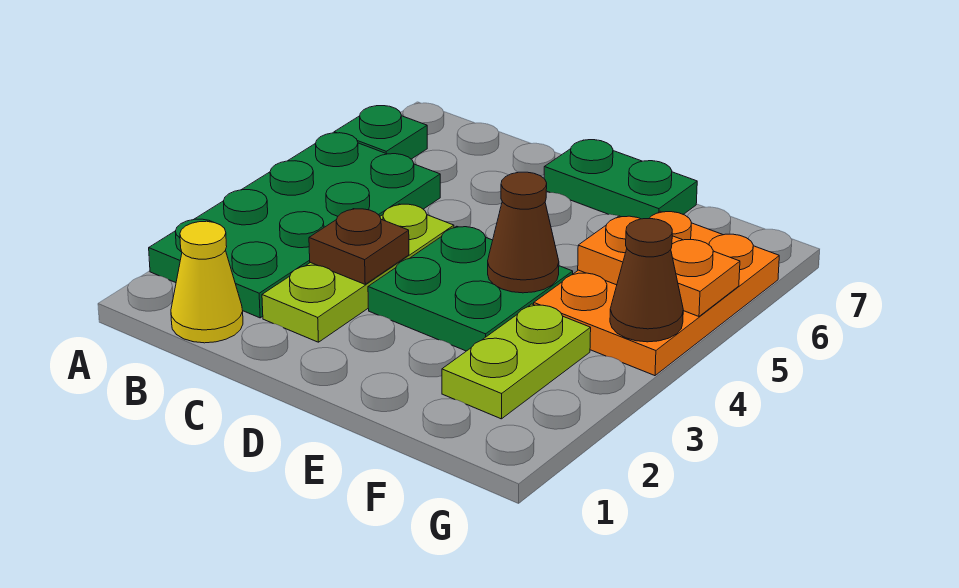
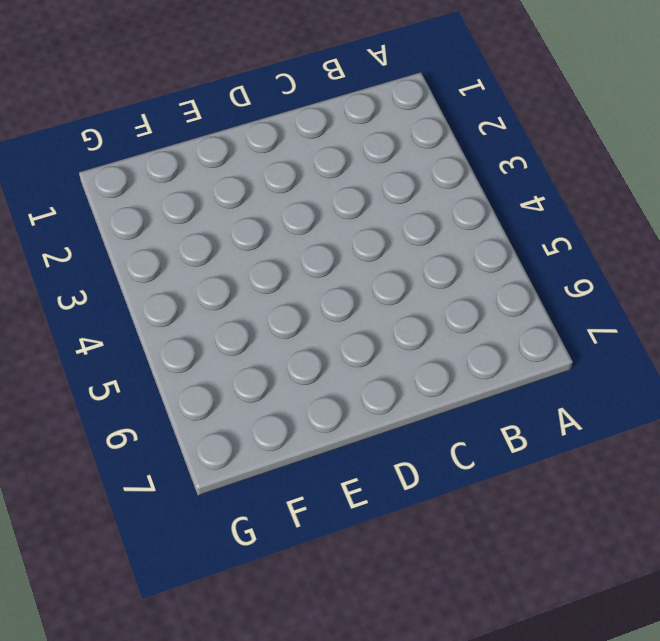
none -> green 2x4 plate [149,133,440,318]
none -> green 1x1 plate [334,106,427,159]
none -> yellow 1x1 cone [171,221,243,343]

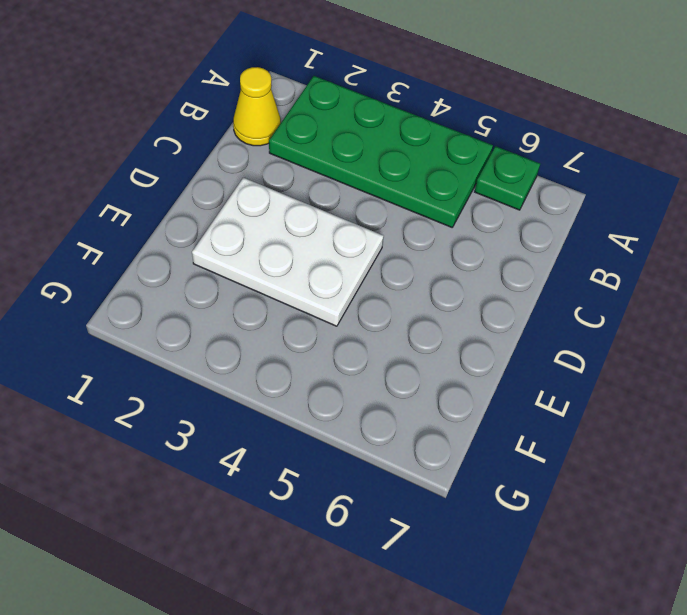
white 2x3 plate [192,178,384,326] -> green 2x2 plate [368,226,573,351]
none -> lime 1x3 plate [262,204,454,342]
none -> green 1x2 plate [544,140,697,219]
none -> lime 1x2 plate [442,304,591,419]

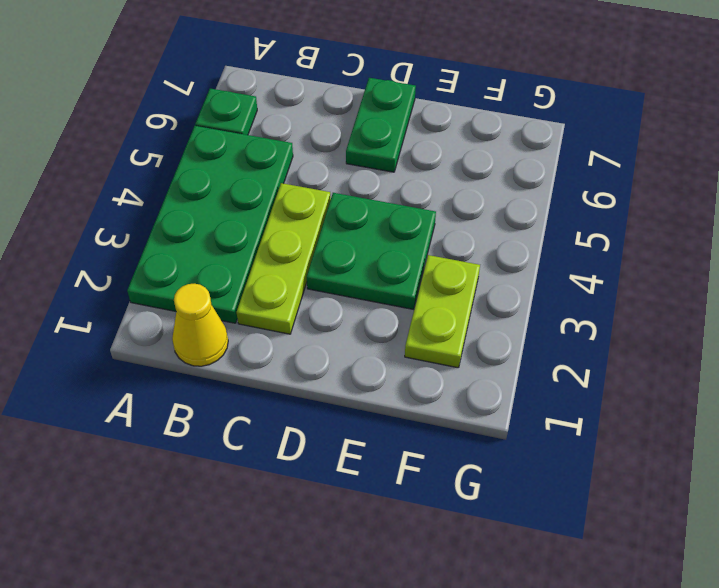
green 1x2 plate [346,78,416,172] -> green 1x2 plate turned to [544,140,697,219]
none -> orange 2x3 plate [534,211,779,376]
none -> brown 1x1 plate [309,209,409,284]
none -> brown 1x1 cone [488,172,559,293]

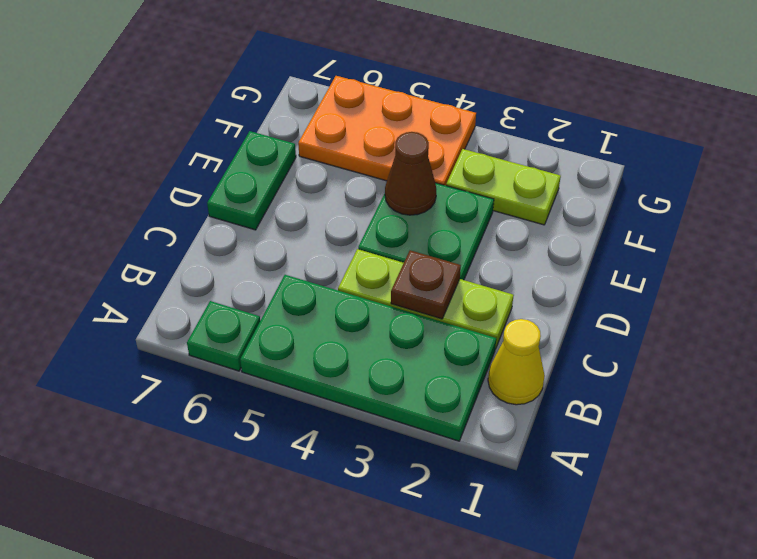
none -> orange 1x2 plate [578,216,740,316]
none -> brown 1x1 cone [610,219,683,342]

